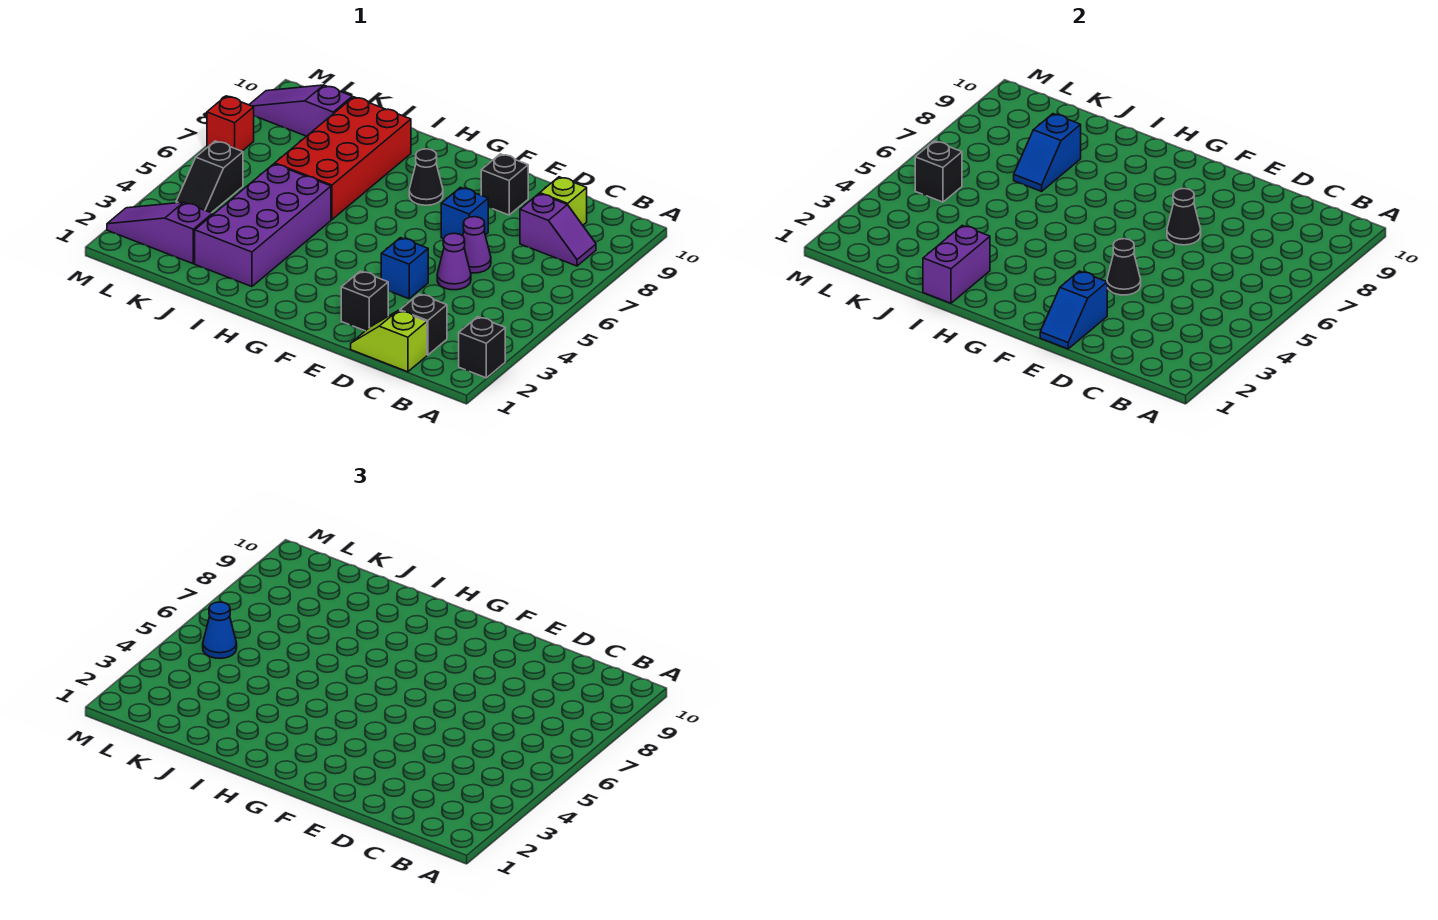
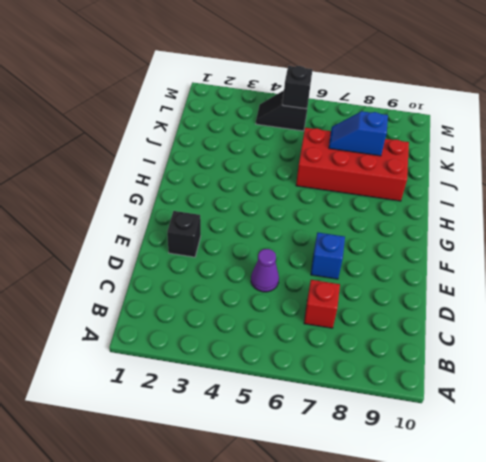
red 1x1 brick [304,280,340,328] -> red 1x1 brick moved to [207,96,254,151]
none -> black 1x1 brick [459,317,505,378]
none -> purple 1x2 slope [520,194,596,266]
none -> lime 1x2 slope [351,310,427,372]

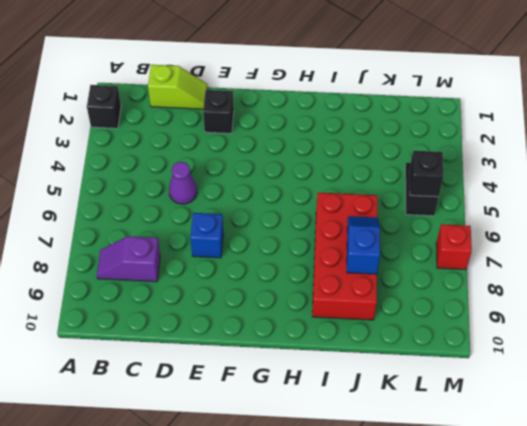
none -> black 1x1 brick [400,294,447,355]
none -> lime 1x1 brick [540,177,587,225]
none -> purple 1x1 cone [463,217,491,273]

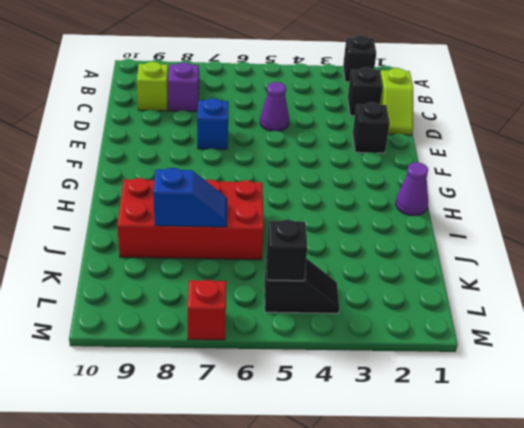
purple 1x1 cone [396,162,428,216] -> purple 1x1 cone moved to [463,217,491,273]
none -> blue 1x1 brick [381,238,428,299]
none -> black 1x1 brick [481,154,528,215]
none -> black 1x1 cone [409,149,443,205]

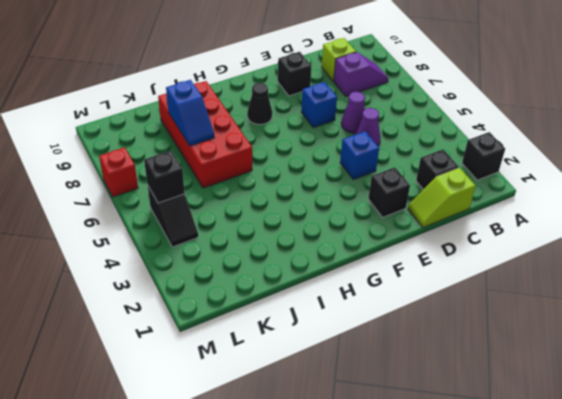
none -> purple 2x4 brick [195,164,331,287]
none -> purple 1x3 slope [107,202,212,264]
none -> purple 1x3 slope [249,85,352,136]

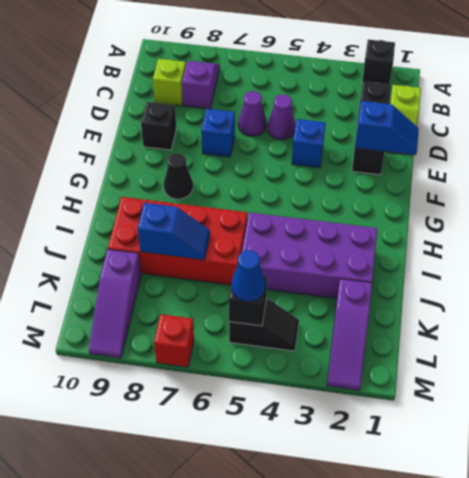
none -> black 1x1 cone [1107,239,1141,295]
none -> black 1x1 cone [1167,189,1201,245]
none -> purple 1x2 brick [923,225,990,303]

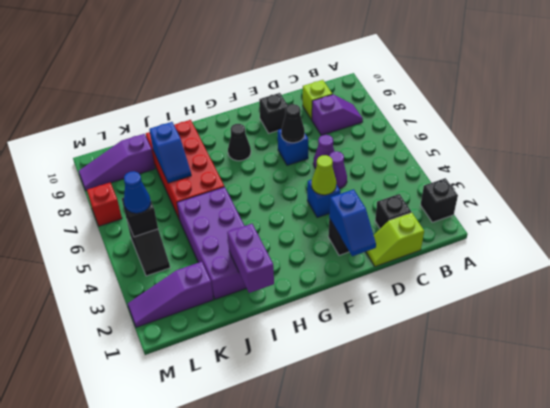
lime 1x1 cone [312,155,336,195] -> black 1x1 cone [1107,239,1141,295]

